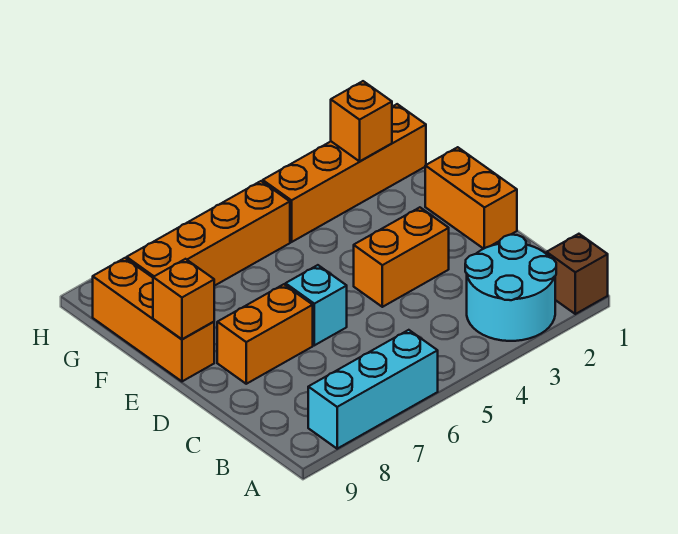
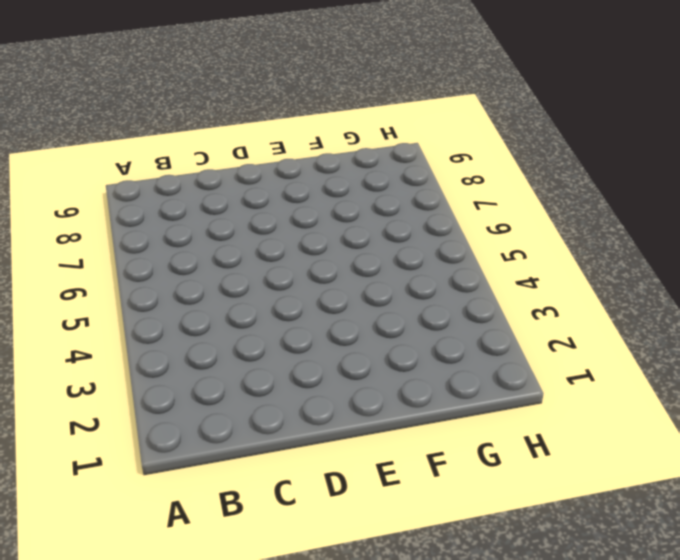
none -> brown 1x1 brick [547,234,608,314]
none -> cyan 2x2 round brick [465,235,556,341]
none -> cyan 1x3 brick [308,330,438,449]

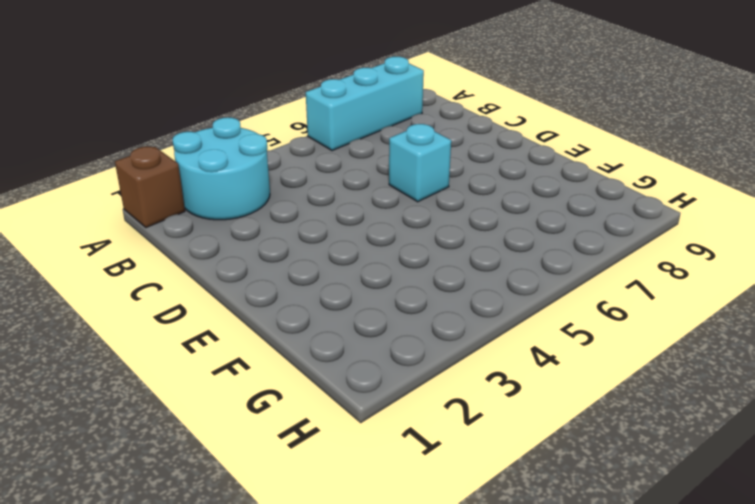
none -> orange 1x2 brick [425,147,517,249]
none -> orange 1x2 brick [354,207,449,307]
none -> orange 1x2 brick [217,284,313,384]

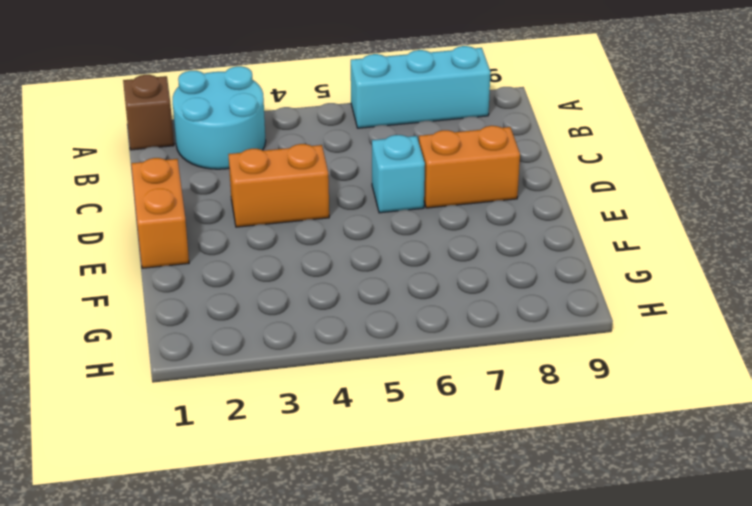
none -> orange 1x3 brick [93,258,214,381]
none -> orange 1x4 brick [263,104,426,242]
none -> orange 1x4 brick [127,181,290,286]

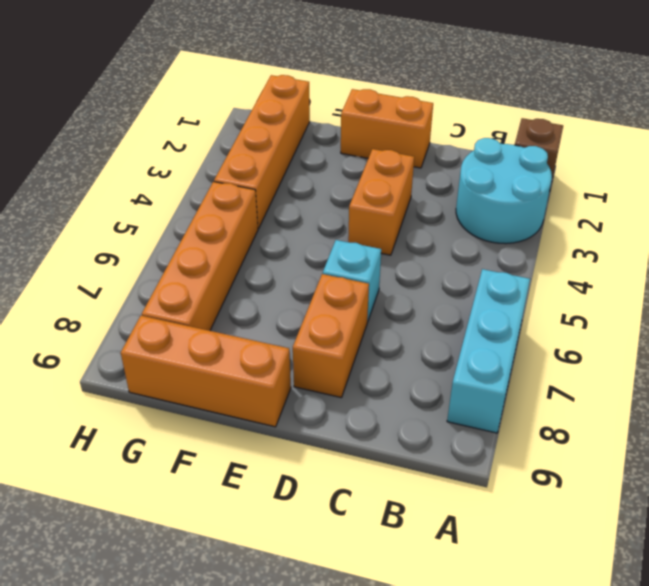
none -> orange 1x1 brick [153,259,214,339]
none -> orange 1x1 brick [331,81,392,161]

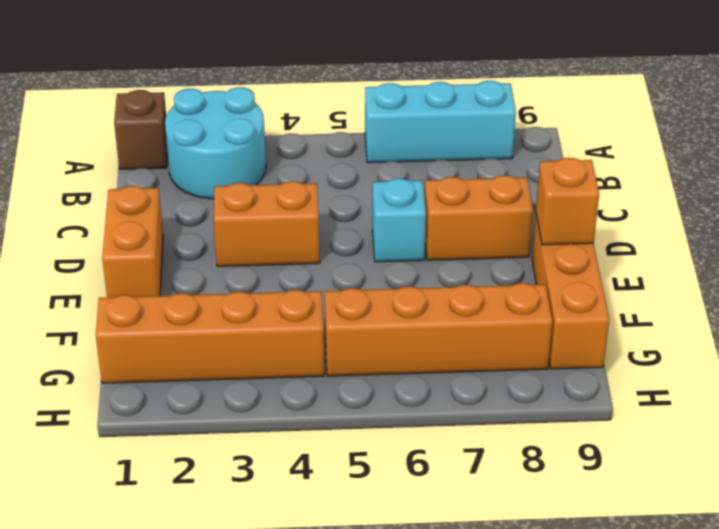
none -> orange 1x1 brick [331,81,392,161]

